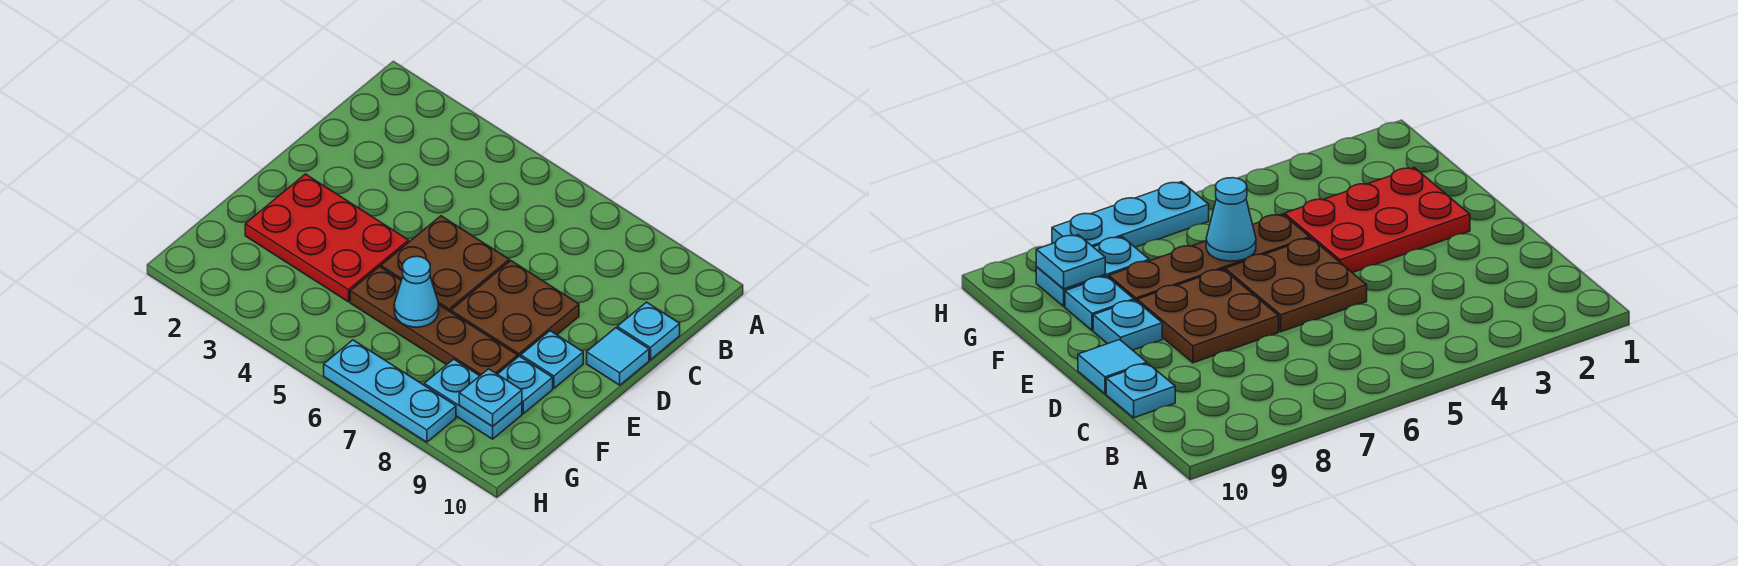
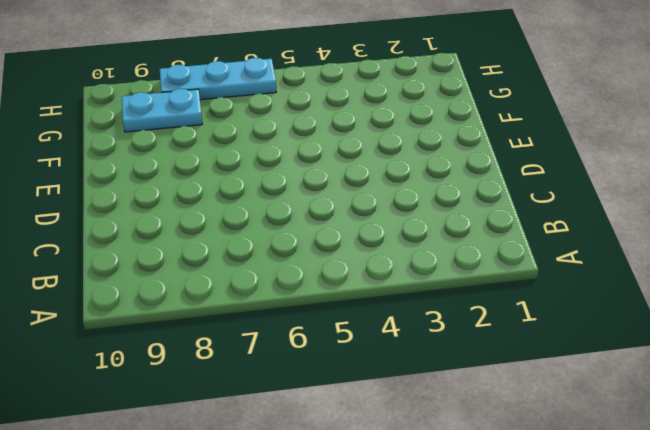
none -> cyan 1x1 plate [617,302,680,360]
none -> brown 2x2 plate [381,216,509,312]
none -> brown 2x2 plate [451,261,579,357]

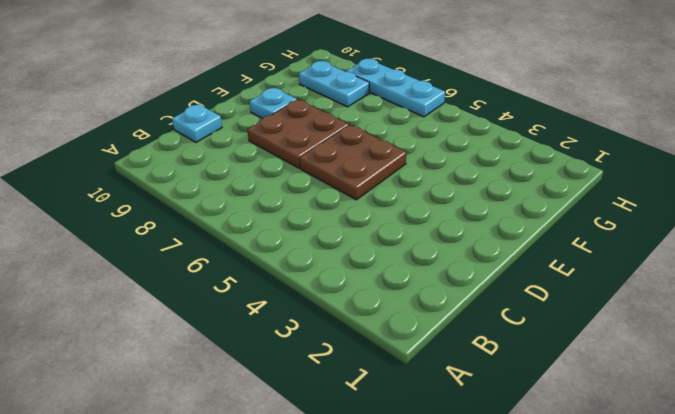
none -> cyan 1x1 tile [587,328,649,385]
none -> red 2x3 plate [245,174,409,302]
none -> brown 1x4 plate [350,267,518,376]

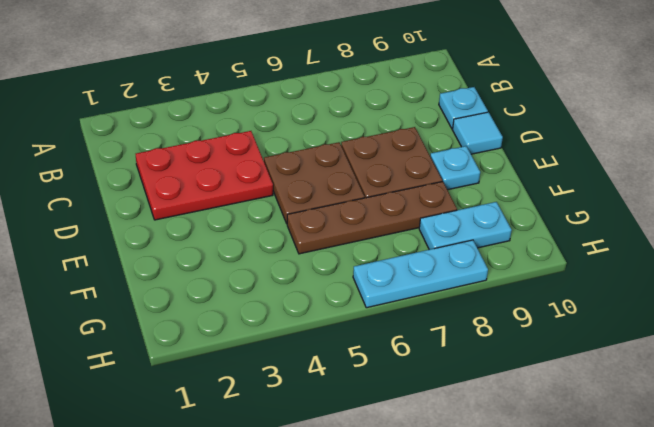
red 2x3 plate [136,131,273,220] -> red 2x3 plate moved to [245,174,409,302]
none -> cyan 1x1 plate [498,356,553,414]
none -> cyan 1x1 cone [394,256,439,327]
none -> cyan 1x1 plate [459,369,522,427]

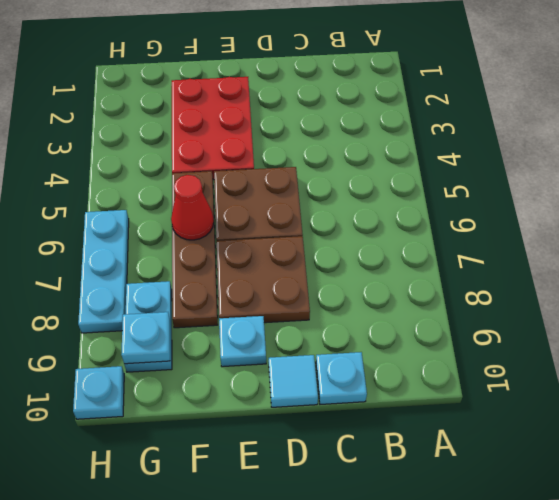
red 1x1 cone [171,175,214,240] -> cyan 1x1 cone [394,256,439,327]
cyan 1x1 plate [73,366,124,419] -> cyan 1x1 plate moved to [498,356,553,414]

